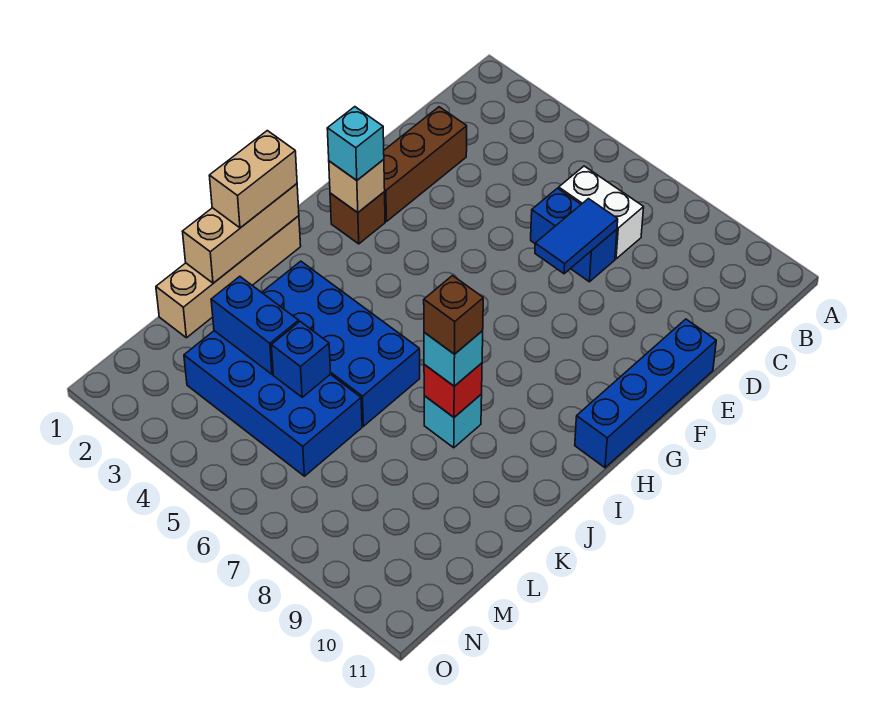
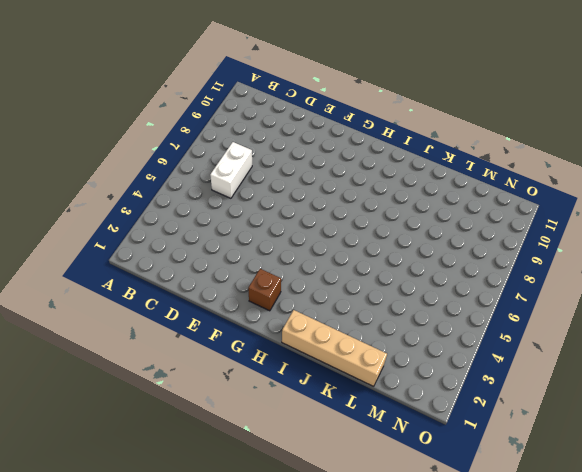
none -> brown 1x3 brick [384,107,467,221]
none -> blue 1x2 brick [531,188,617,282]
none -> blue 1x4 brick [575,319,716,468]

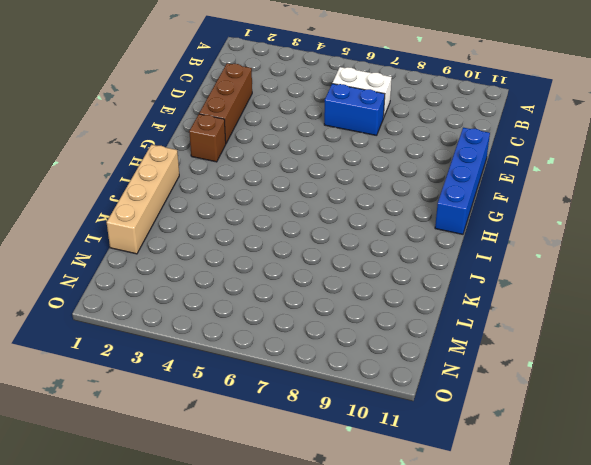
none -> blue 2x4 brick [262,261,420,426]
none -> cyan 1x1 brick [424,394,482,448]
none -> blue 2x4 brick [184,331,362,476]

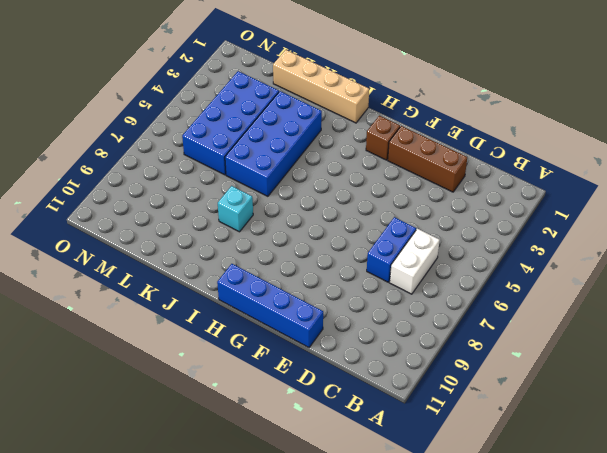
none -> blue 1x2 tile [535,199,618,274]
none -> tan 1x1 brick [329,159,385,213]
none -> tan 1x3 brick [182,184,299,283]

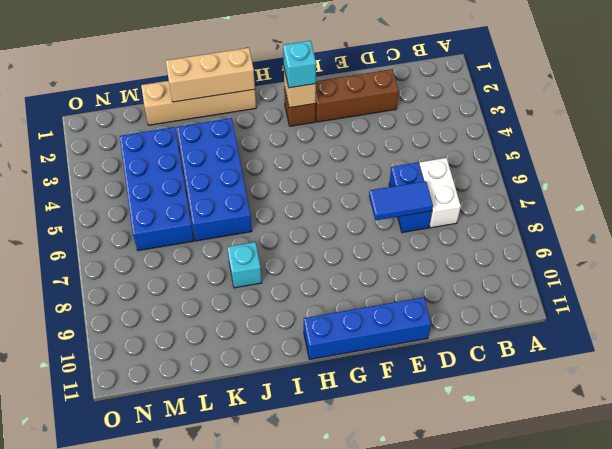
none -> red 1x1 brick [424,363,482,417]
none -> blue 1x2 brick [211,276,299,374]
none -> blue 1x1 brick [271,322,331,397]

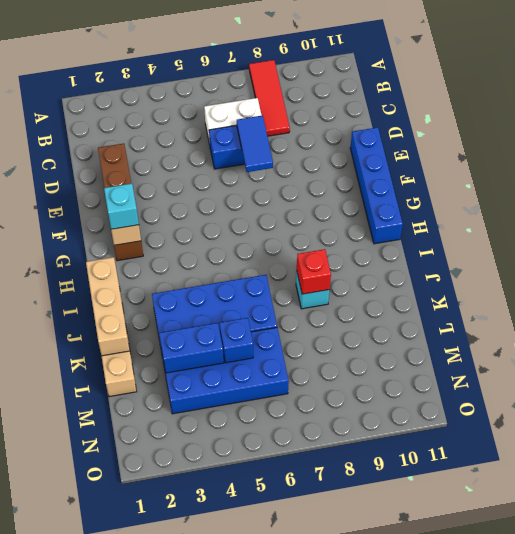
red 1x3 tile [249,60,290,136] -> none
none -> tan 1x2 brick [209,131,297,228]
none -> cyan 1x1 brick [424,331,483,386]
none -> brown 1x1 brick [424,276,483,354]

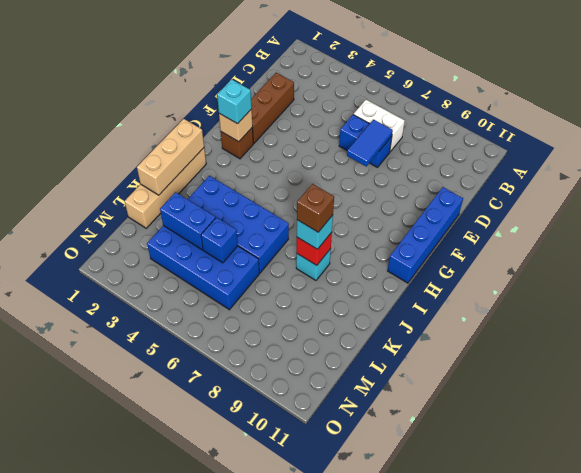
none -> tan 1x2 brick [209,131,297,228]

